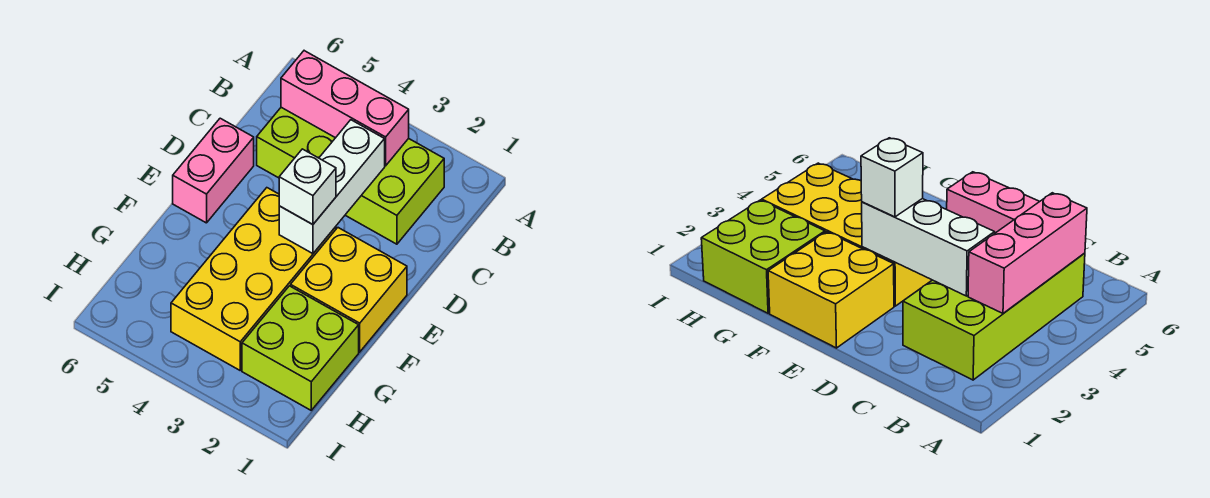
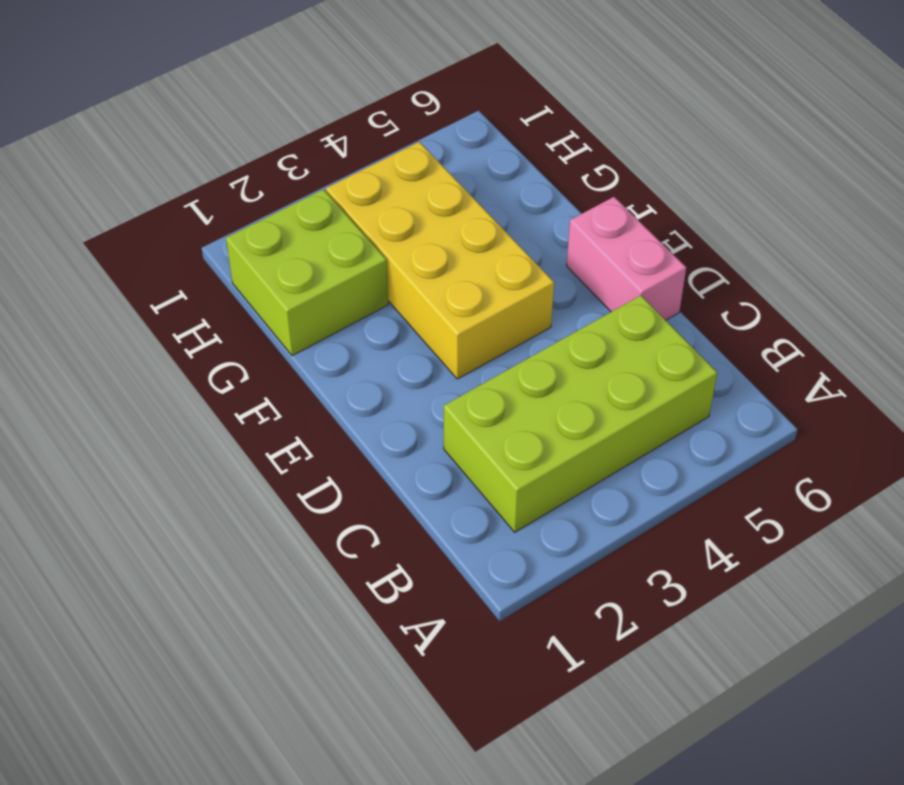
none -> yellow 2x2 brick [291,228,407,352]
none -> pink 1x3 brick [281,51,409,166]

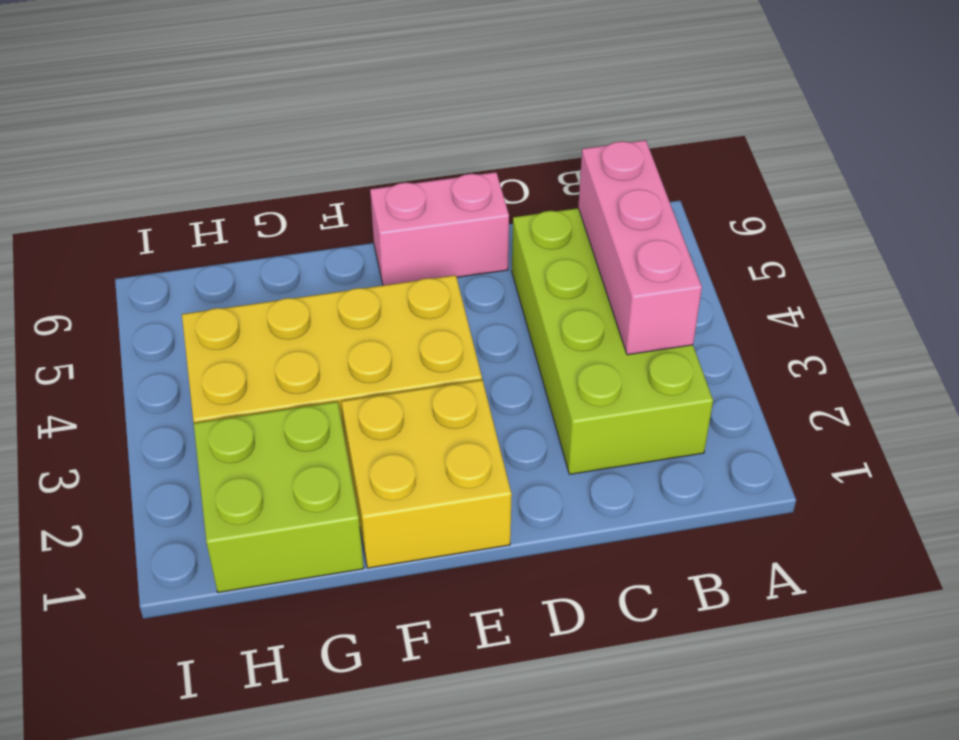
none -> white 1x3 brick [279,120,385,254]
none -> white 1x1 brick [279,149,336,225]

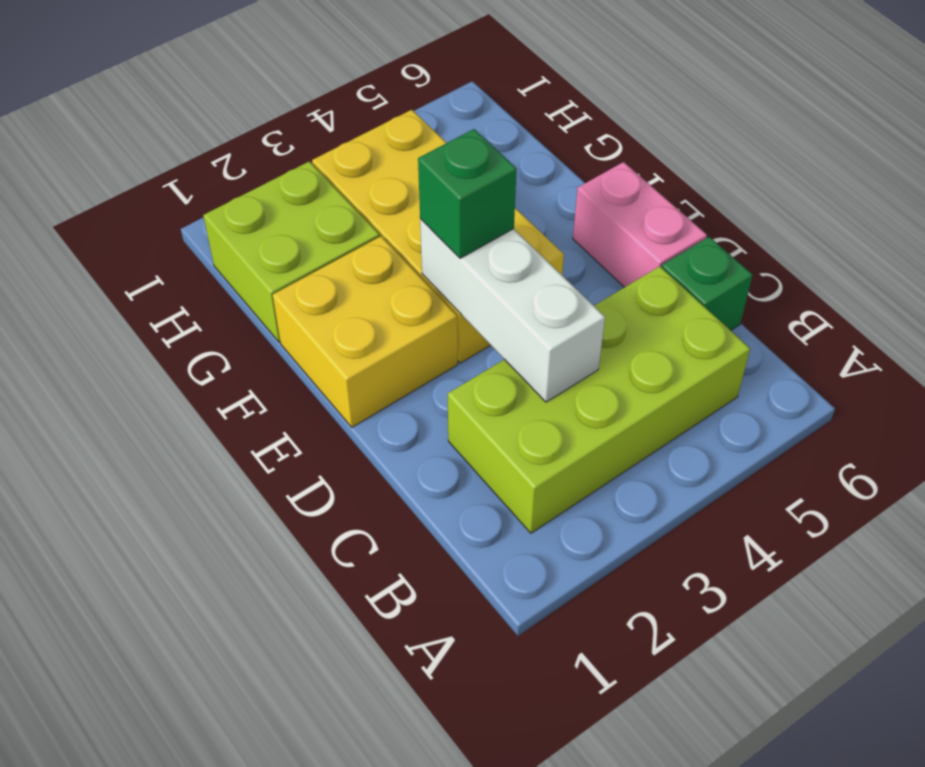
green 1x1 brick [662,237,752,330] -> none
green 1x1 brick [418,129,517,258] -> white 1x1 brick [279,149,336,225]
none -> pink 1x3 brick [281,51,409,166]

